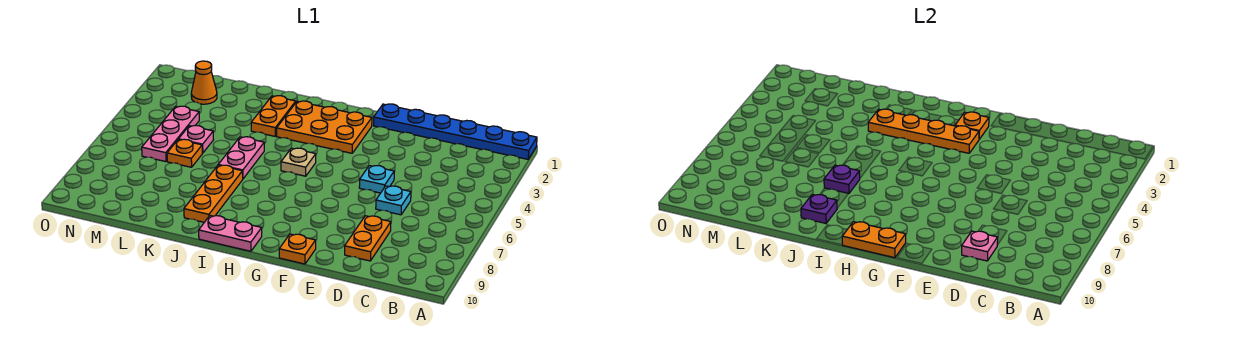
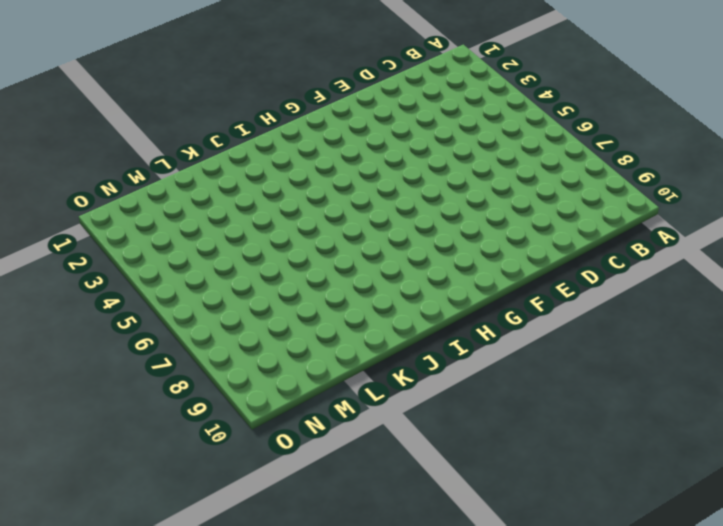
none -> blue 1x6 plate [373,104,537,159]
none -> cyan 1x1 plate [376,186,411,215]
none -> orange 1x2 plate [345,216,391,261]

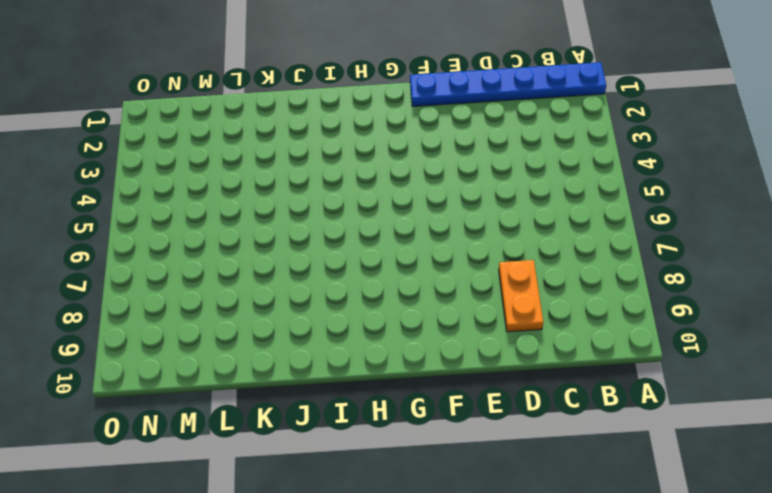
none -> cyan 1x1 plate [376,186,411,215]
none -> cyan 1x1 plate [359,166,394,193]
none -> orange 1x1 plate [279,234,316,264]

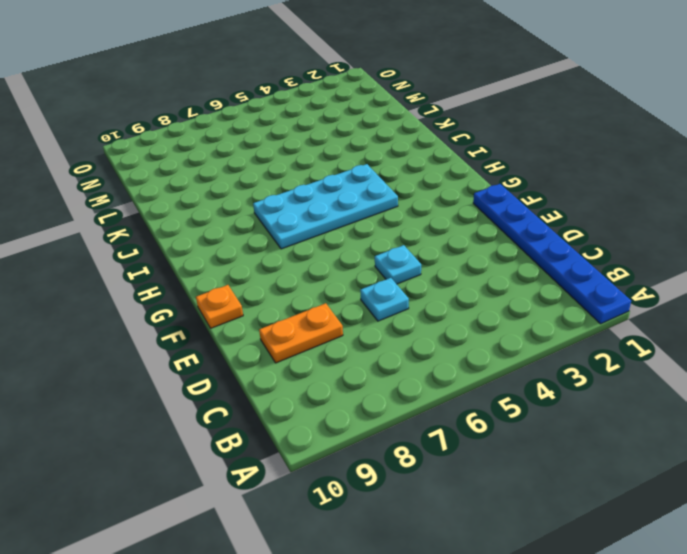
cyan 2x4 plate [253,164,398,249] -> tan 1x1 plate [281,148,316,176]
none -> orange 2x3 plate [277,101,372,153]
none -> pink 1x2 plate [199,216,262,251]
none -> orange 1x2 plate [251,96,296,136]

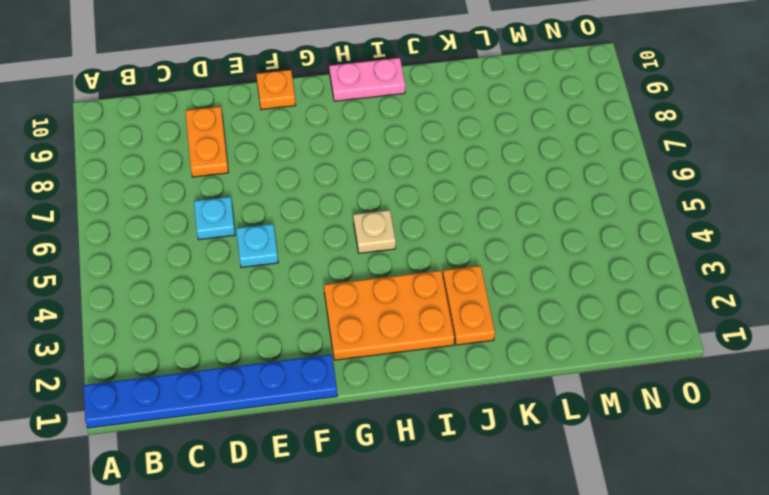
none -> pink 1x2 plate [218,137,264,179]
none -> orange 1x3 plate [184,165,243,222]
none -> pink 1x1 plate [179,125,213,153]

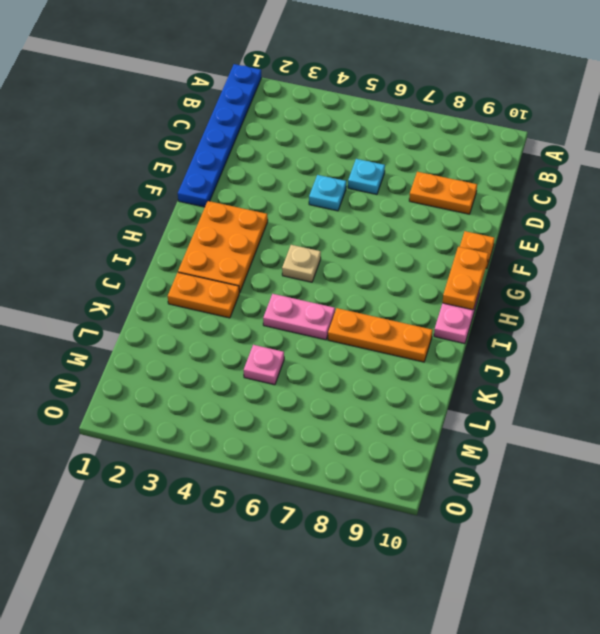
none -> orange 1x1 plate [167,139,202,167]
none -> orange 1x1 cone [191,61,217,104]
none -> pink 1x3 plate [142,106,199,162]

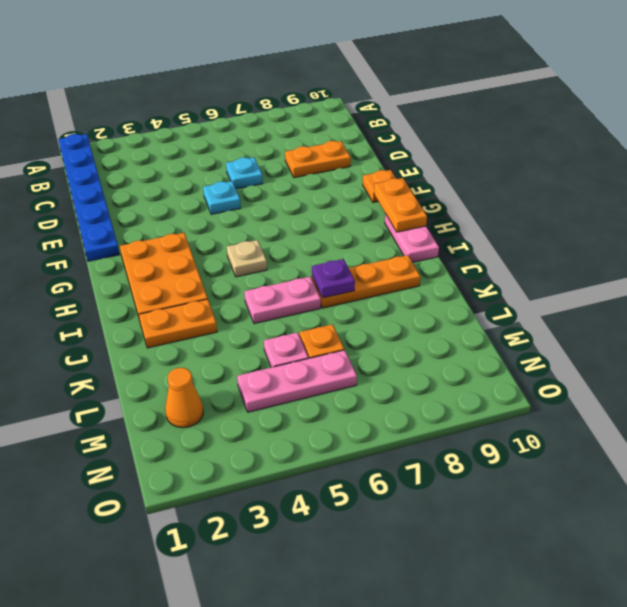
none -> pink 1x1 plate [962,231,998,261]
none -> orange 1x1 plate [955,112,989,139]
none -> orange 1x4 plate [868,109,979,153]

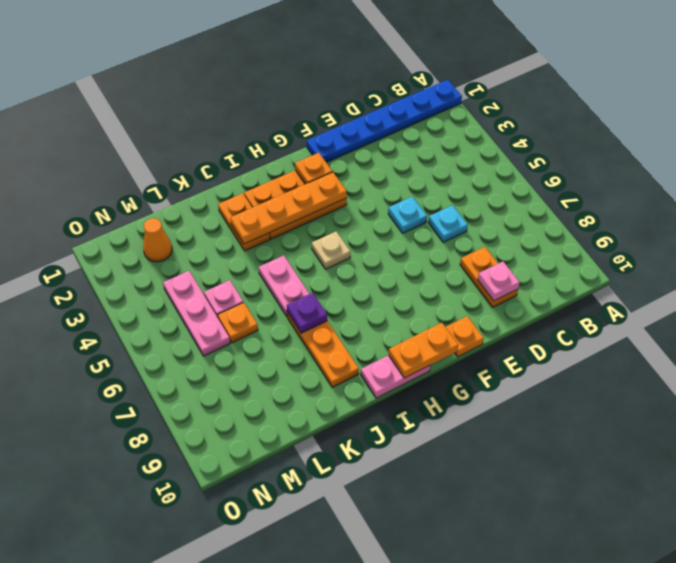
none -> purple 1x1 plate [801,194,837,223]

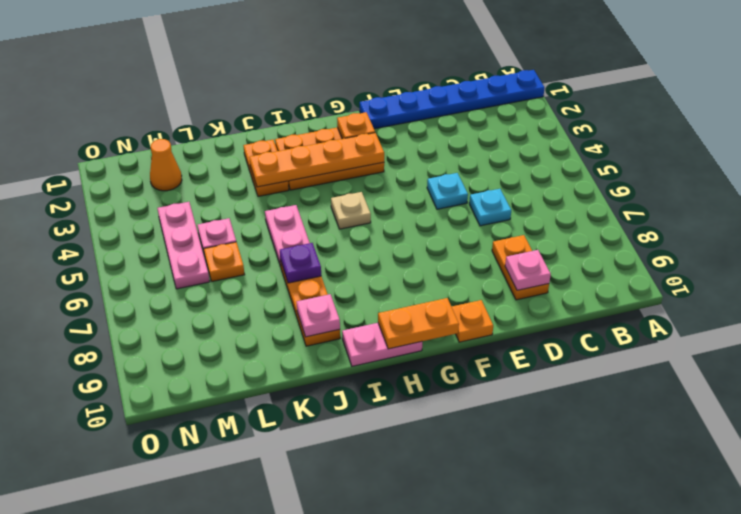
pink 1x1 plate [297,294,340,337] -> purple 1x1 plate [801,194,837,223]

